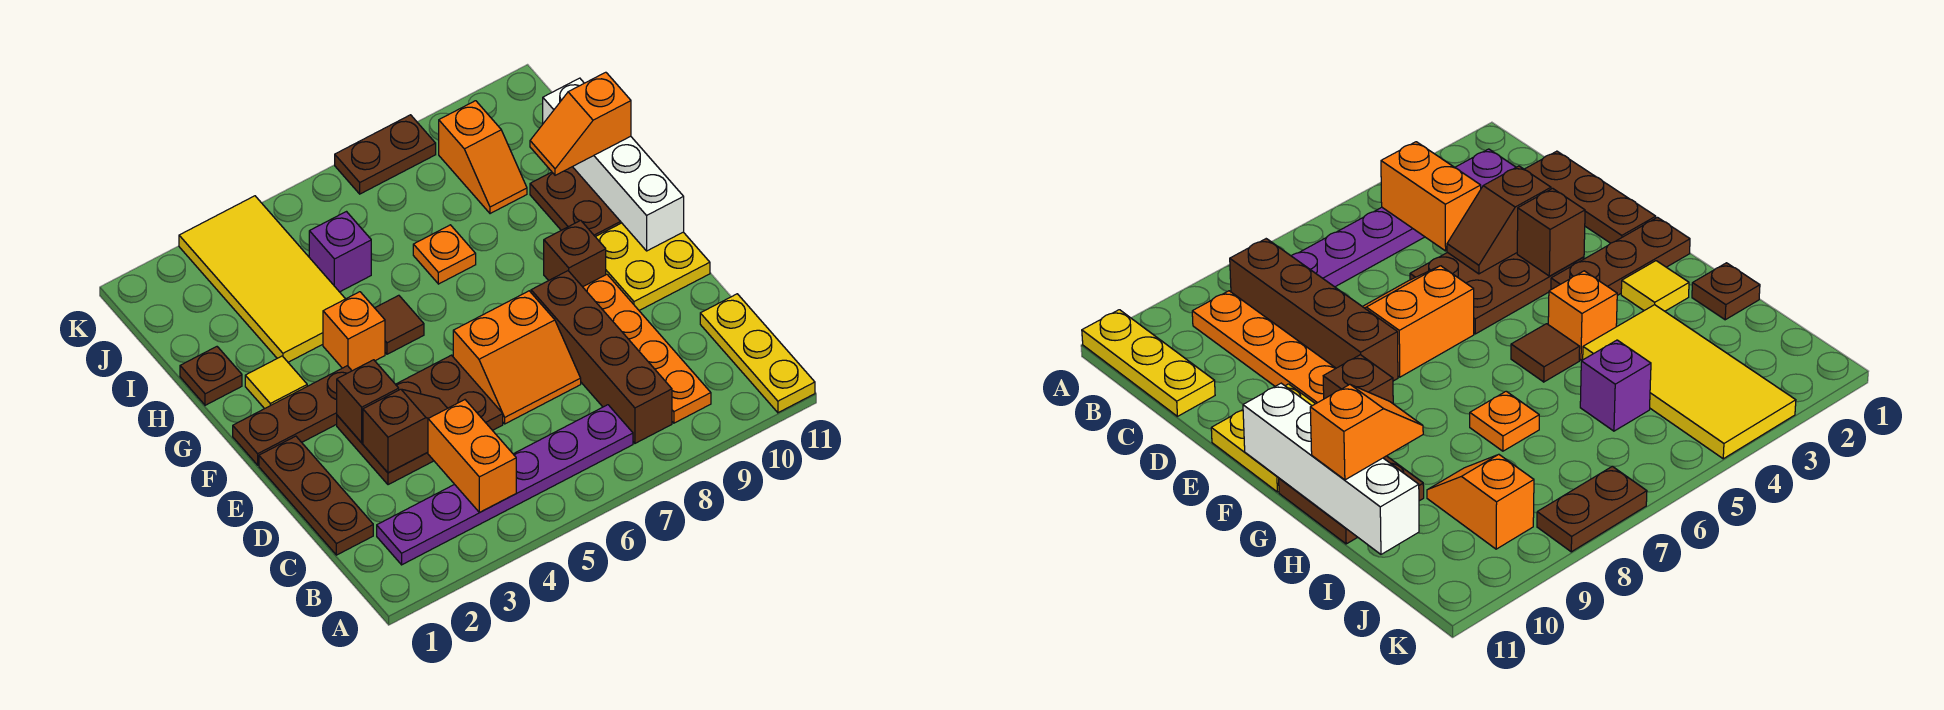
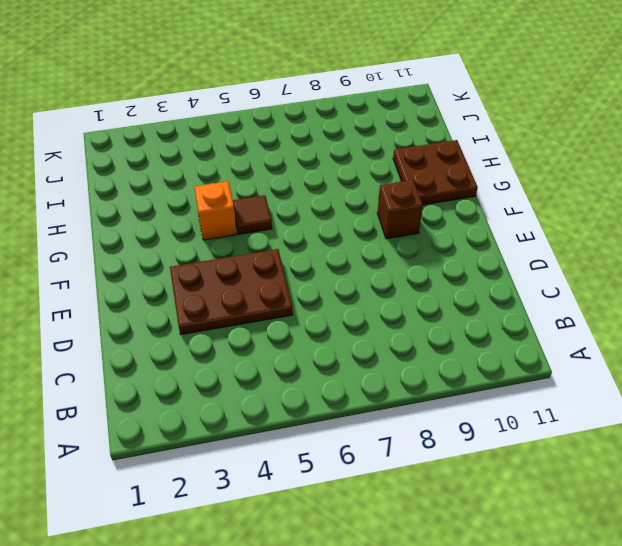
none -> yellow 1x3 plate [700,294,815,413]
none -> purple 1x6 plate [377,405,633,565]
none -> brown 1x4 brick [531,271,672,443]

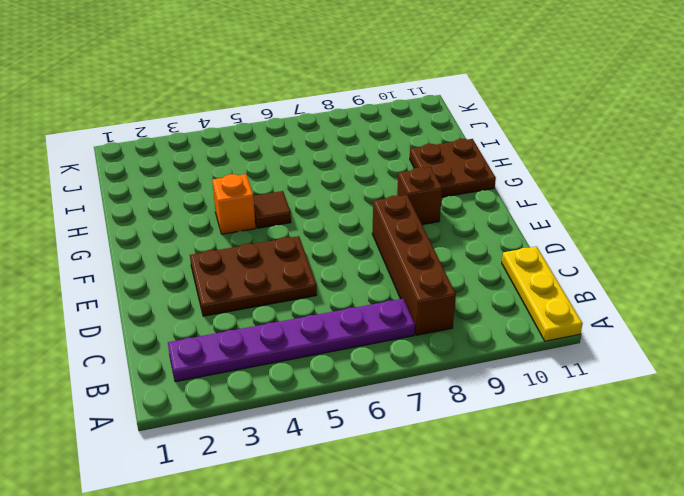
none -> orange 1x4 plate [583,274,711,423]
none -> brown 1x3 plate [259,436,373,555]
none -> orange 2x2 slope [453,291,581,424]

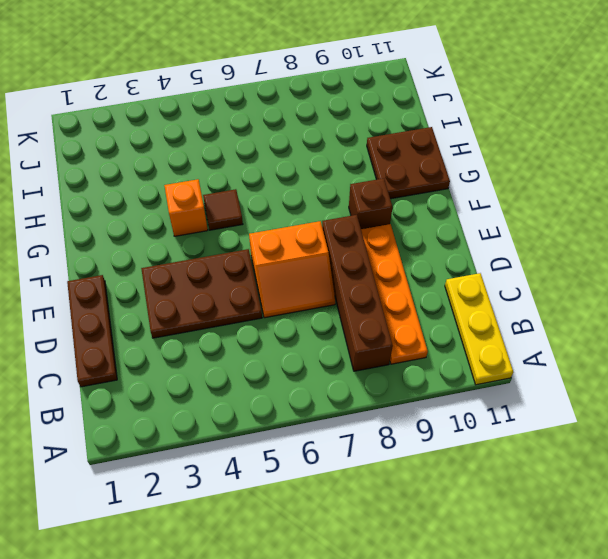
none -> purple 1x6 plate [377,405,633,565]
none -> yellow 2x2 plate [596,223,710,310]
none -> brown 1x3 plate [233,366,352,465]

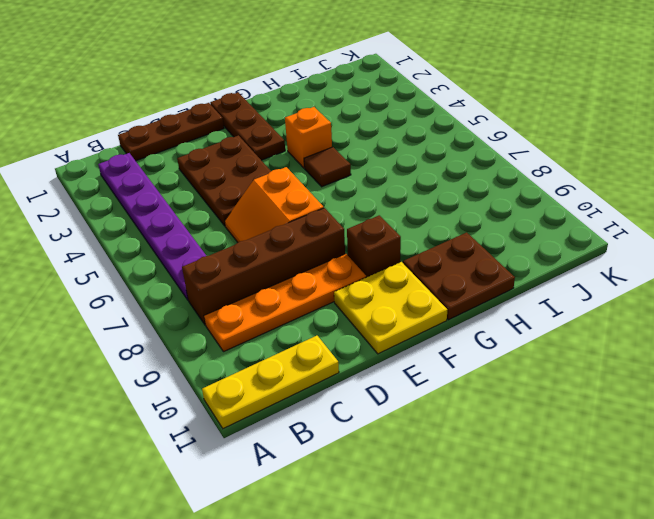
none -> yellow 1x1 tile [245,356,307,409]
none -> brown 1x1 plate [180,347,242,405]
none -> yellow 2x4 tile [179,196,345,362]

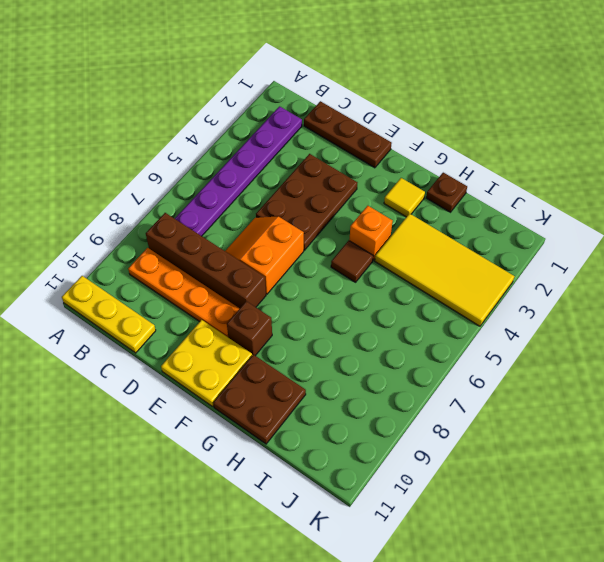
none -> brown 1x3 plate [233,366,352,465]
none -> orange 1x1 plate [413,225,476,284]
none -> purple 1x1 brick [309,212,371,292]

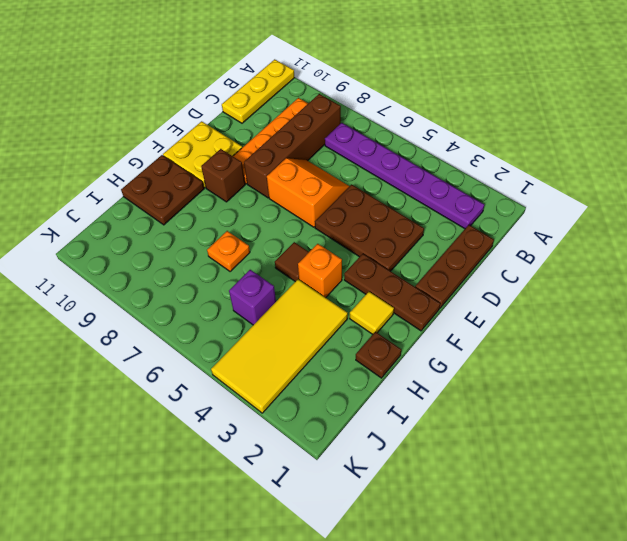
none -> orange 1x2 slope [439,101,527,214]
none -> brown 1x2 plate [335,115,436,194]
none -> orange 1x2 brick [428,400,516,512]

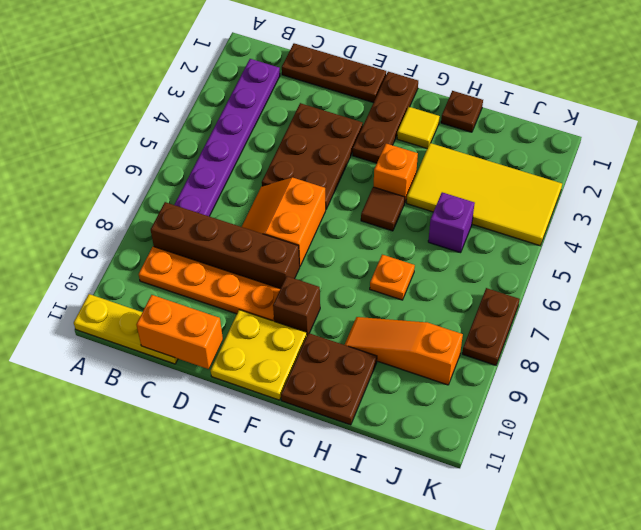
orange 1x2 brick [136,295,223,369] -> orange 1x2 brick moved to [428,400,516,512]
orange 1x3 slope [345,317,463,385] -> orange 1x2 slope [439,101,527,214]
none -> brown 1x2 slope [363,389,447,473]
none -> brown 1x1 brick [337,360,399,443]
none -> white 1x4 brick [543,78,684,251]

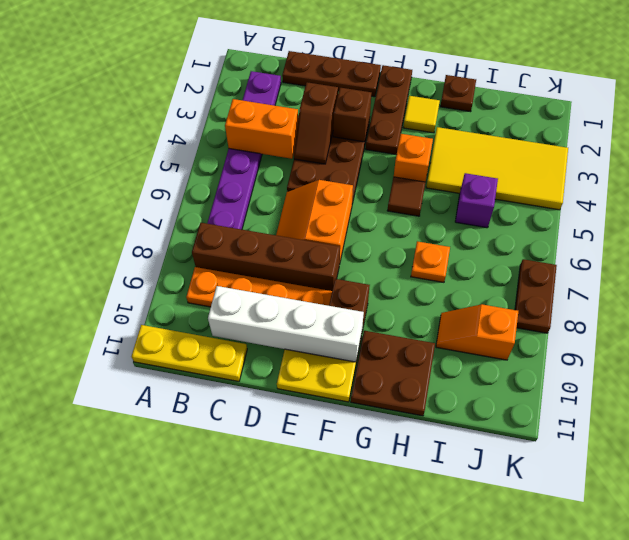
white 1x4 brick [208,286,364,362] -> white 1x4 brick moved to [543,78,684,251]
none -> orange 1x2 slope [530,72,631,175]

